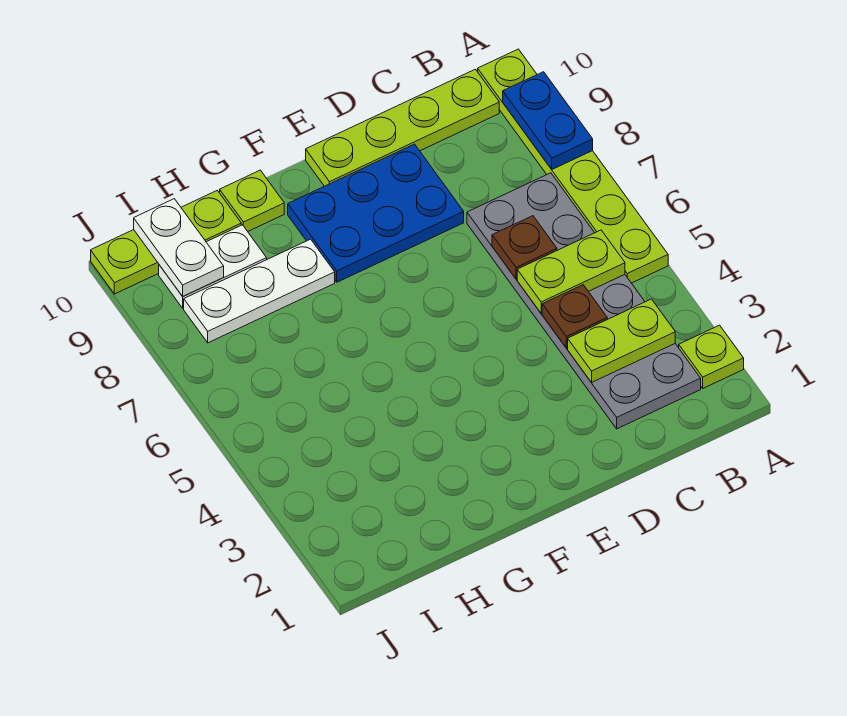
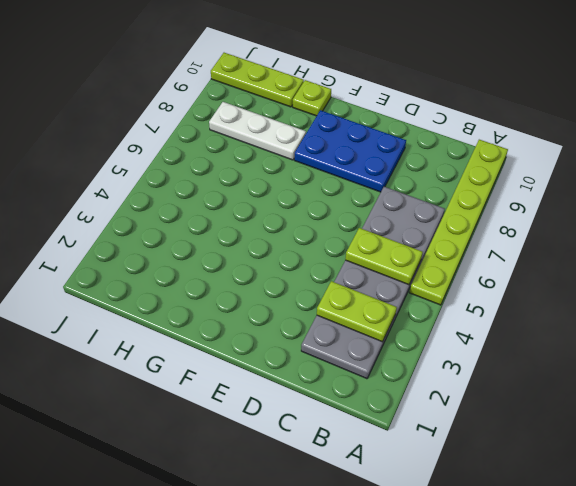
none -> lime 1x1 plate [679,325,744,388]
none -> lime 1x4 plate [306,69,499,186]
none -> white 1x2 plate [159,225,267,308]

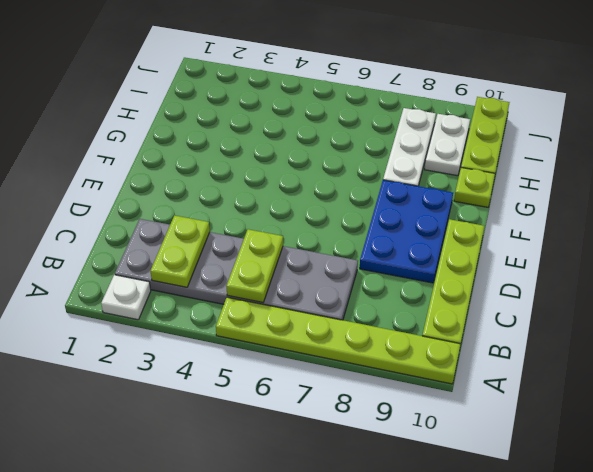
white 1x1 plate [101,275,151,320] -> lime 1x1 plate [679,325,744,388]
none -> blue 1x2 plate [503,72,593,169]
none -> brown 1x1 plate [542,285,607,348]
none -> brown 1x1 plate [492,216,557,279]

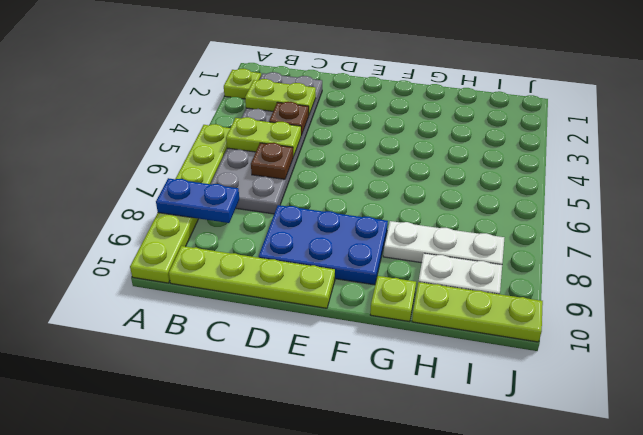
blue 1x2 plate [156,178,239,223] -> blue 1x2 plate turned to [503,72,593,169]
none -> white 1x2 plate [134,199,224,296]

